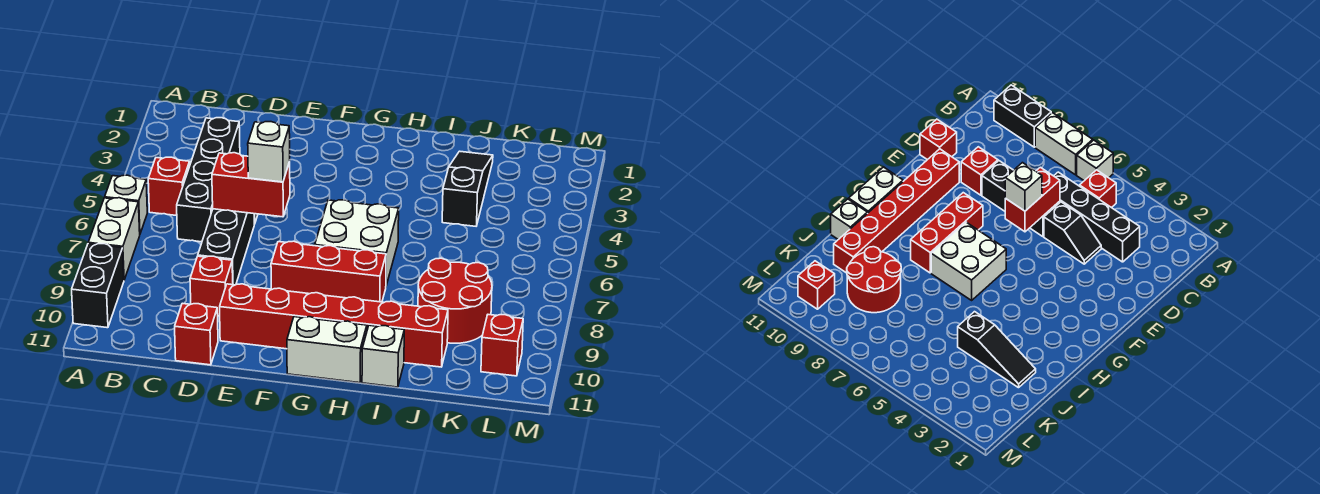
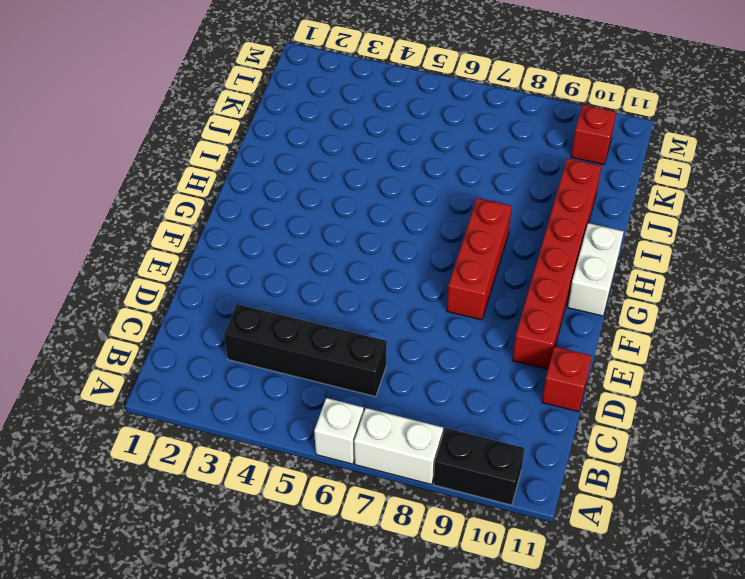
none -> red 1x1 brick [148,157,190,216]
none -> black 1x2 slope [1044,202,1101,264]
none -> black 1x3 brick [198,209,254,285]

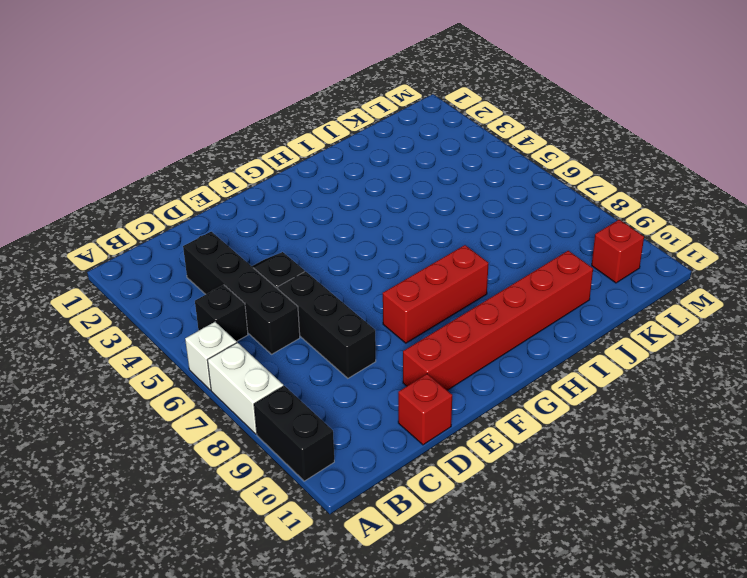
black 1x1 brick [195,285,248,341] -> red 1x1 brick [148,157,190,216]
none -> red 1x1 brick [190,256,233,316]
none -> white 2x2 brick [315,200,399,286]
none -> white 1x2 brick [287,317,367,383]

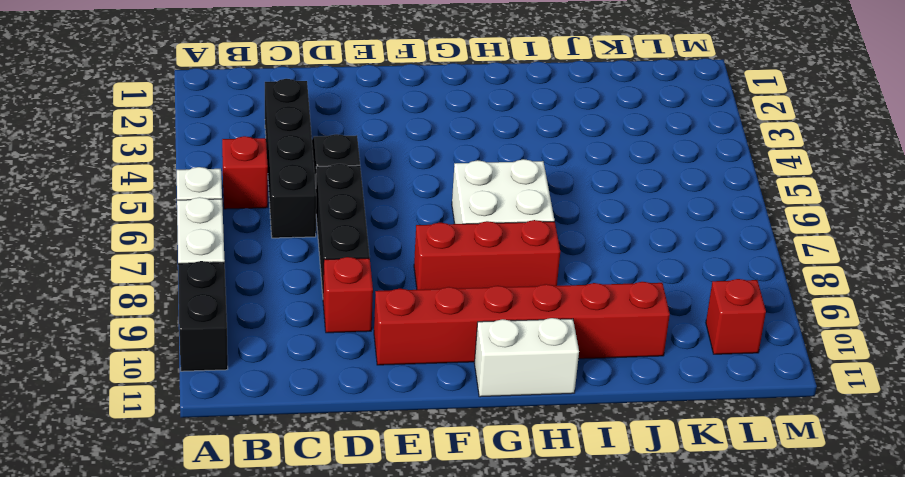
none -> red 1x1 brick [175,303,218,365]
none -> white 1x1 brick [362,325,404,387]
none -> black 1x3 slope [442,151,493,226]

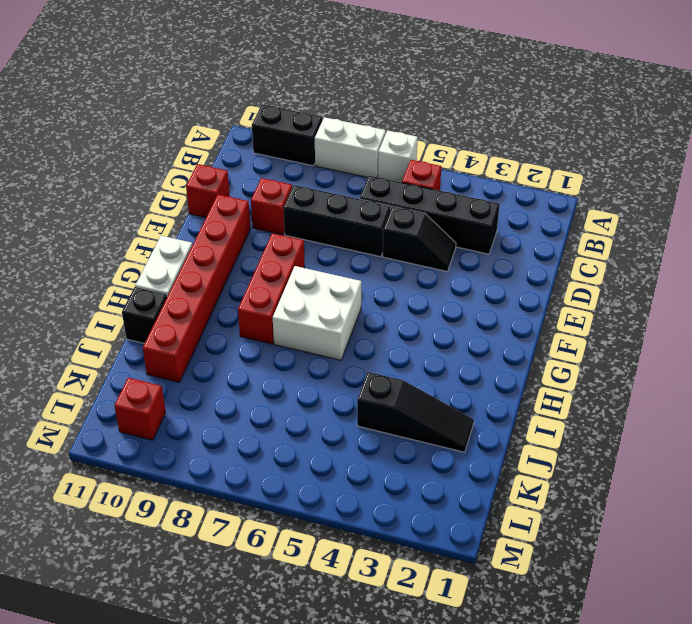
black 1x1 brick [122,287,167,343] -> white 1x1 brick [362,325,404,387]
none -> red 2x2 round brick [418,258,492,343]
none -> red 1x2 brick [212,153,290,217]
none -> white 1x1 brick [248,122,290,182]

